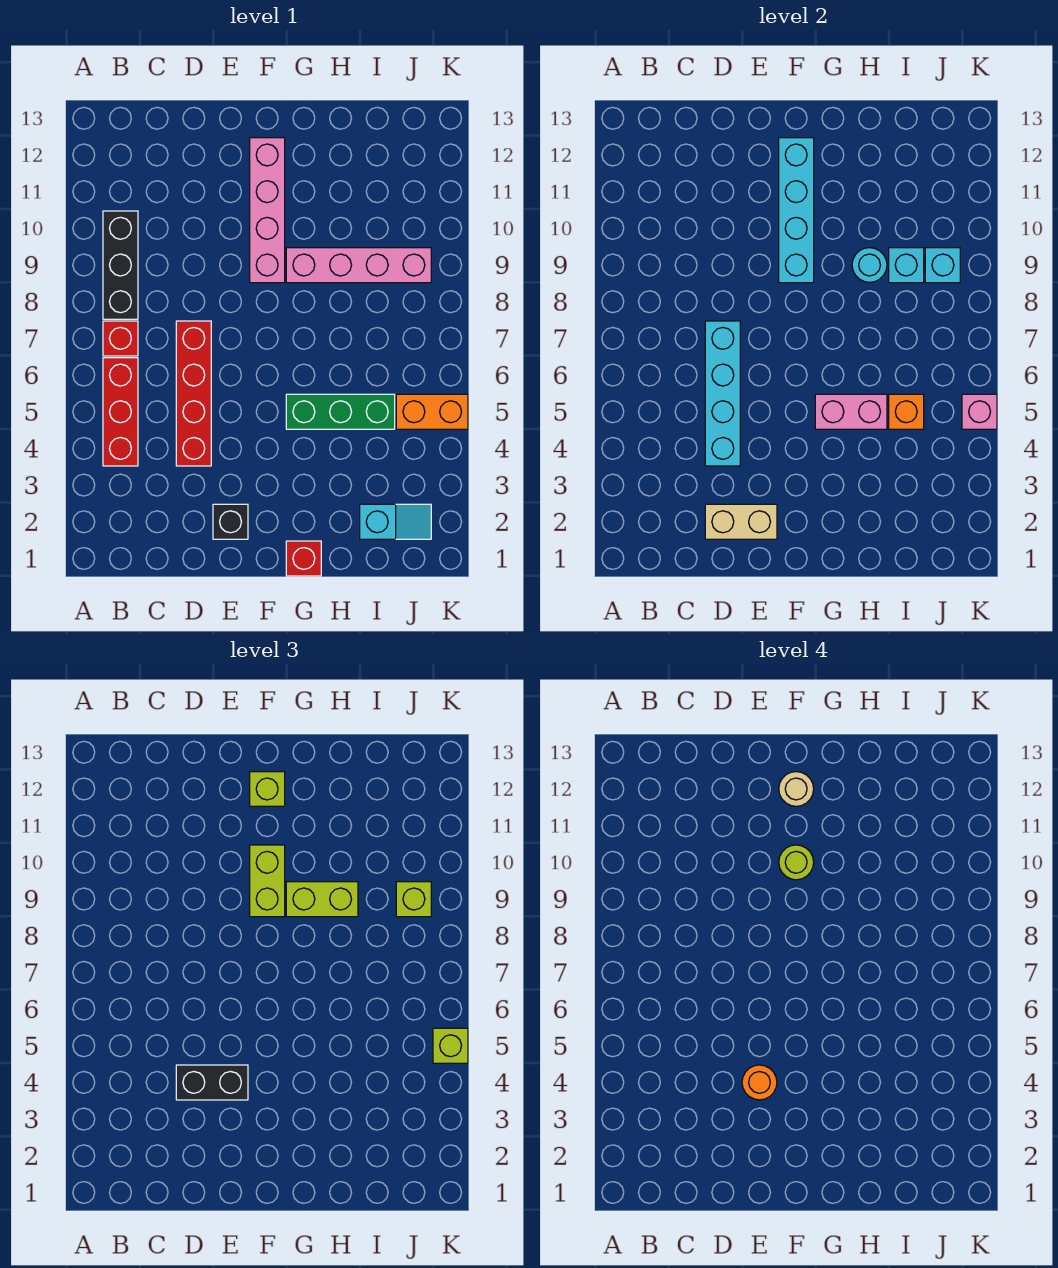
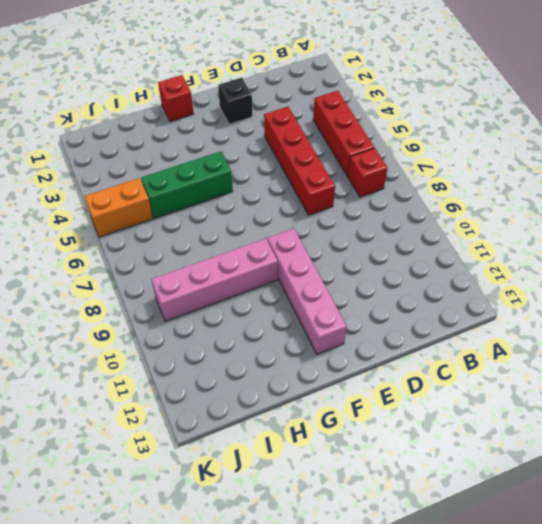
none -> black 1x3 brick [103,211,138,319]
none -> cyan 1x2 slope [360,504,431,539]
none -> tan 1x2 brick [705,504,777,539]

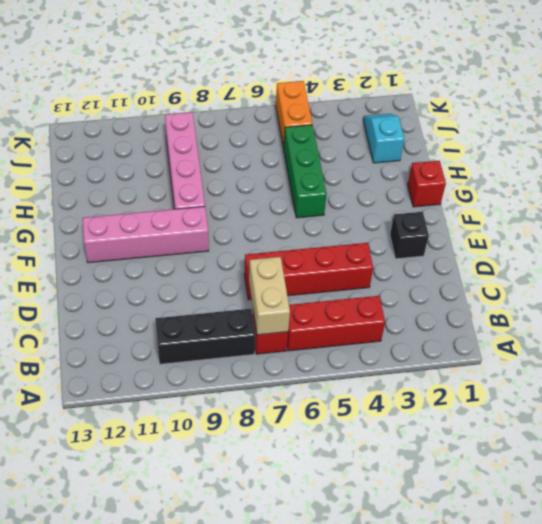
tan 1x2 brick [249,257,290,335] -> tan 1x2 brick moved to [705,504,777,539]
none -> cyan 1x4 brick [705,321,740,466]
none -> cyan 1x4 brick [779,138,814,283]
none -> pink 1x2 brick [815,394,887,429]

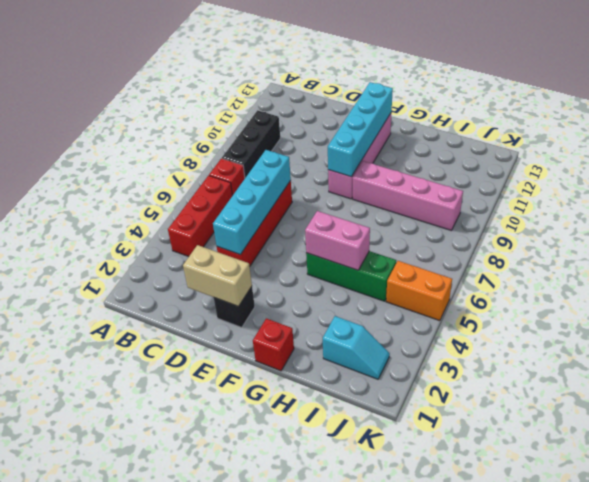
none -> cyan 1x1 round brick [852,248,887,282]
none -> orange 1x1 brick [889,394,924,429]
none -> cyan 1x1 brick [889,248,924,283]

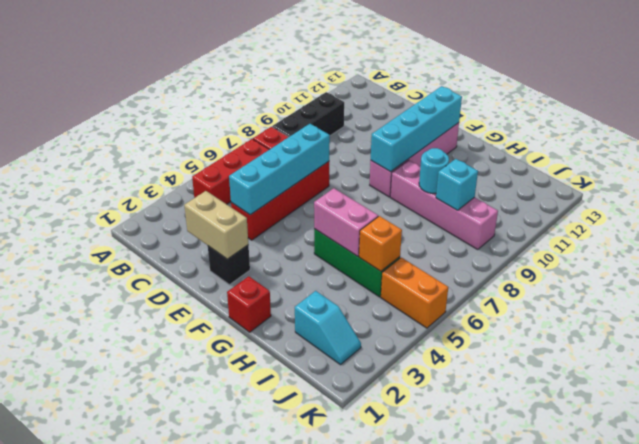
none -> cyan 1x1 brick [925,248,960,283]
none -> pink 1x1 brick [962,394,997,429]
none -> black 1x2 brick [176,1065,248,1100]

